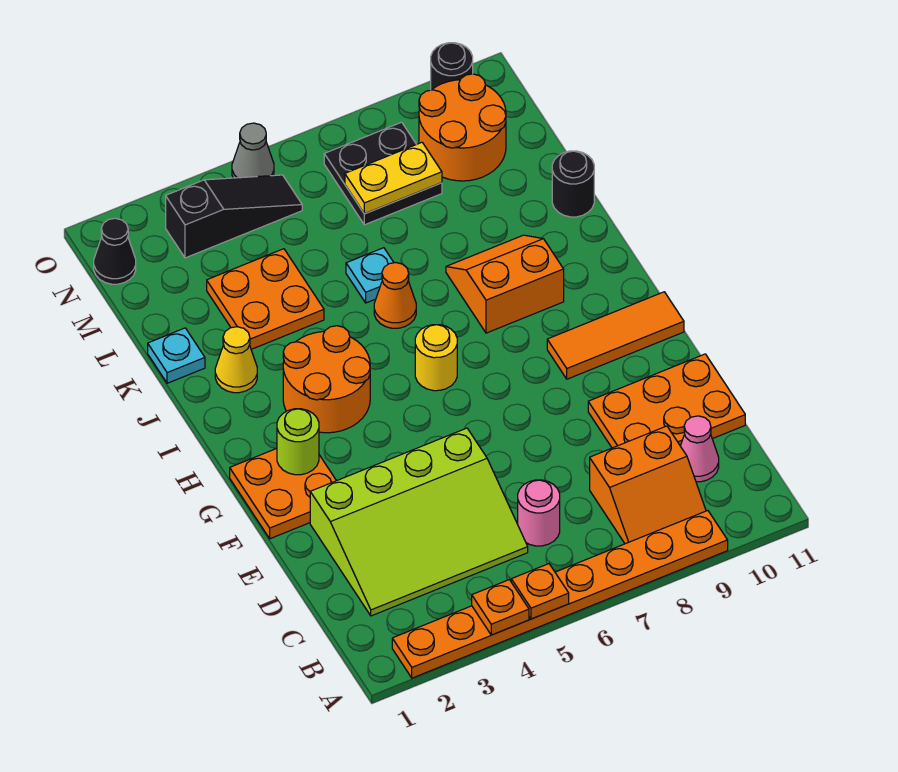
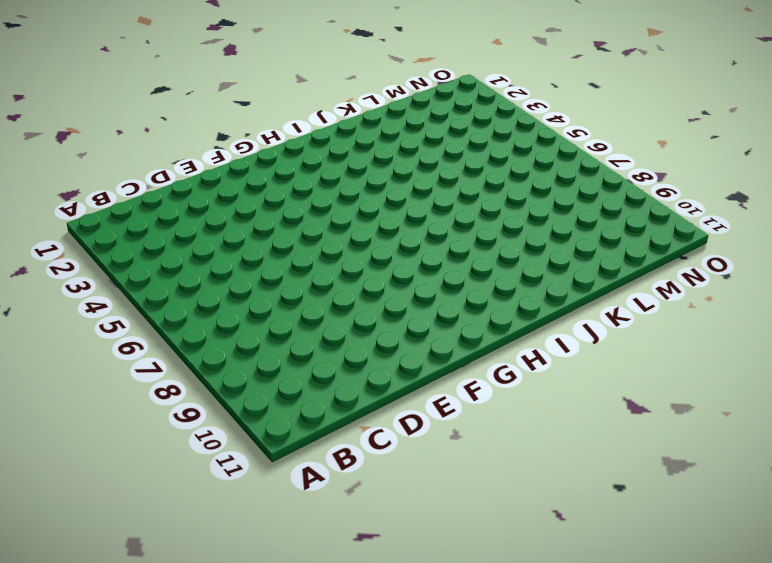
none -> orange 1x8 plate [392,511,728,678]
none -> orange 2x2 slope [590,426,706,544]
none -> lime 3x4 slope [310,428,528,616]

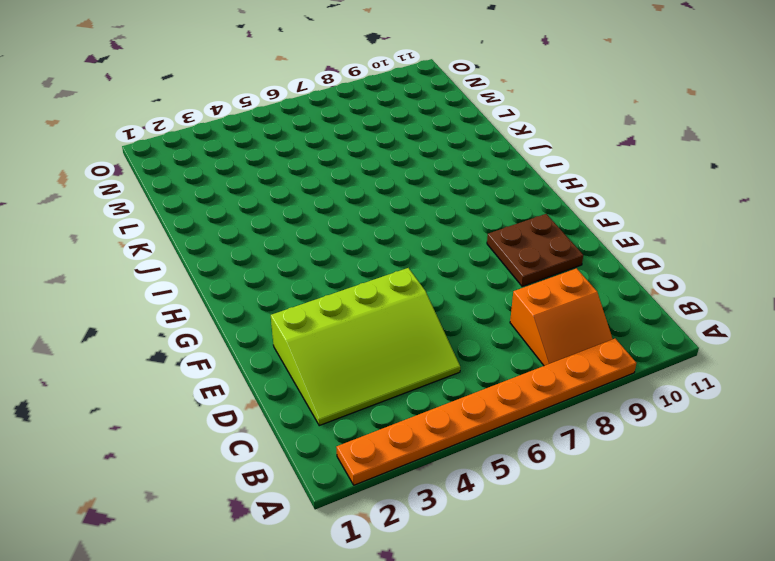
brown 2x2 plate [487,214,583,286] -> orange 2x3 plate [588,354,745,448]
none -> pink 1x1 round brick [518,480,560,546]
none -> pink 1x1 cone [681,416,719,482]
none -> orange 2x2 plate [230,449,336,539]

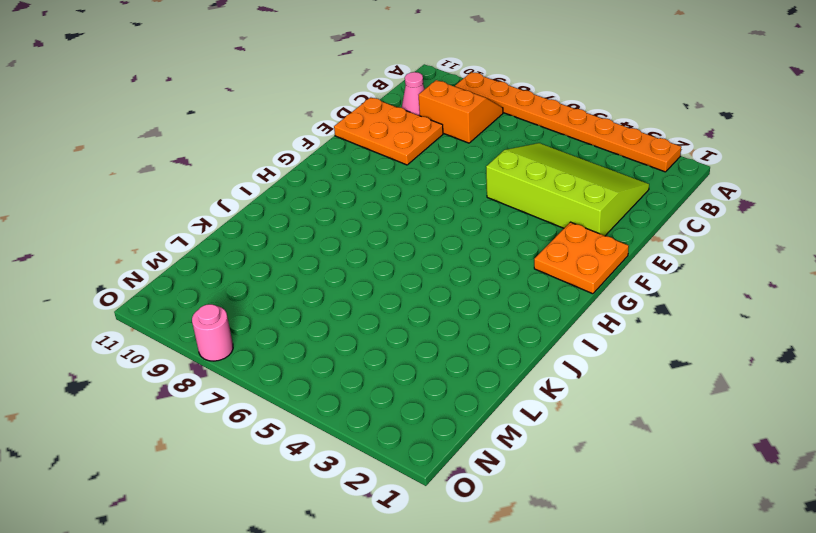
pink 1x1 round brick [192,304,233,361] -> pink 1x1 round brick moved to [518,480,560,546]
none -> orange 1x3 tile [547,292,684,379]
none -> orange 2x2 round brick [283,326,370,433]
none -> yellow 1x1 round brick [415,325,457,391]

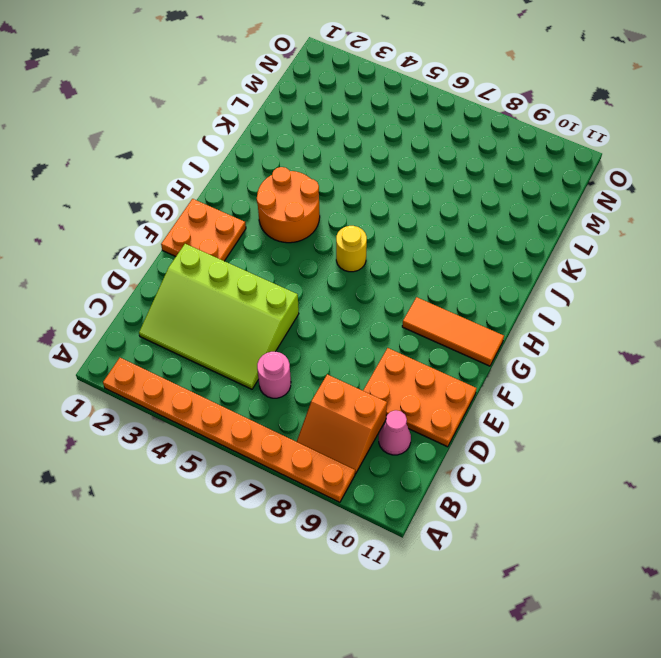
none -> orange 2x2 slope [446,235,564,333]
none -> yellow 1x1 cone [215,327,257,393]
none -> orange 1x1 cone [374,263,416,328]

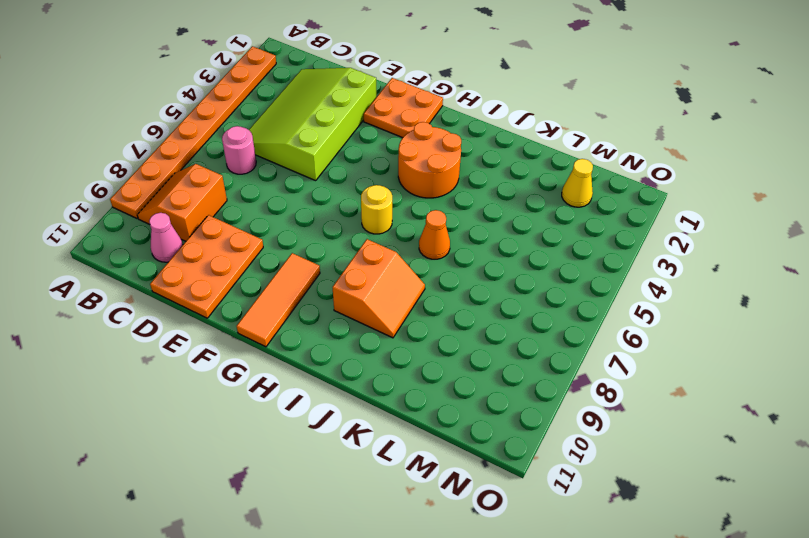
yellow 1x1 cone [562,159,593,207] -> yellow 1x1 cone moved to [215,327,257,393]
none -> cyan 1x1 plate [148,328,205,383]
none -> orange 2x2 plate [207,249,324,349]
none -> cyan 1x1 plate [346,248,394,303]

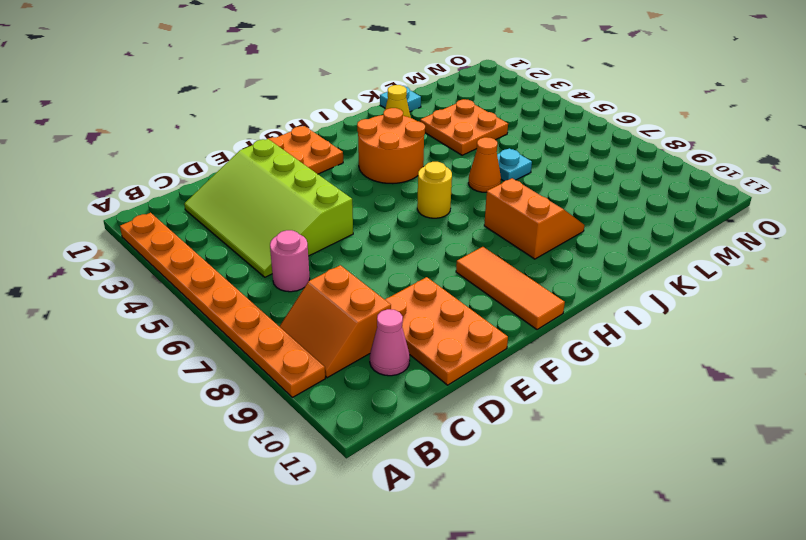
none -> black 1x1 round brick [552,151,594,217]
none -> black 2x2 plate [324,122,442,225]
none -> orange 2x2 round brick [419,74,506,181]

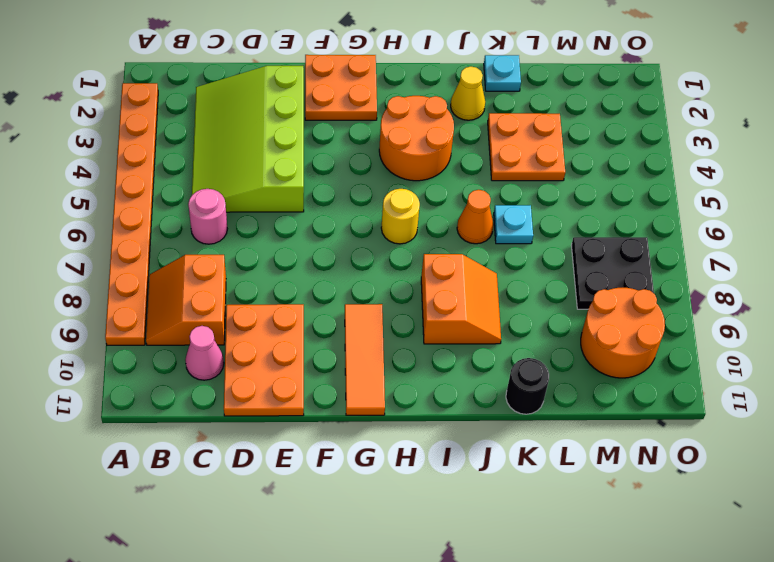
none -> black 1x1 cone [94,218,136,284]
none -> black 1x3 slope [166,175,302,258]
none -> grey 1x1 cone [232,123,274,178]

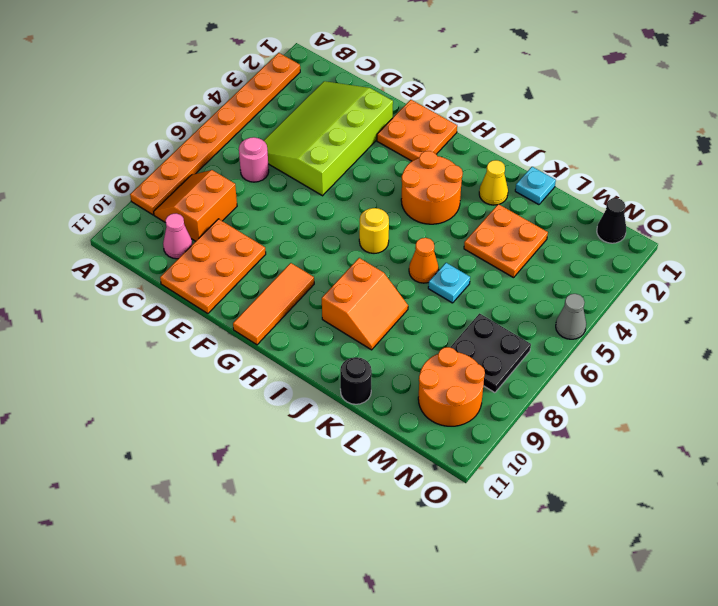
none -> black 1x3 slope [166,175,302,258]
none -> black 1x1 round brick [431,43,473,90]
none -> orange 1x1 plate [472,580,529,635]

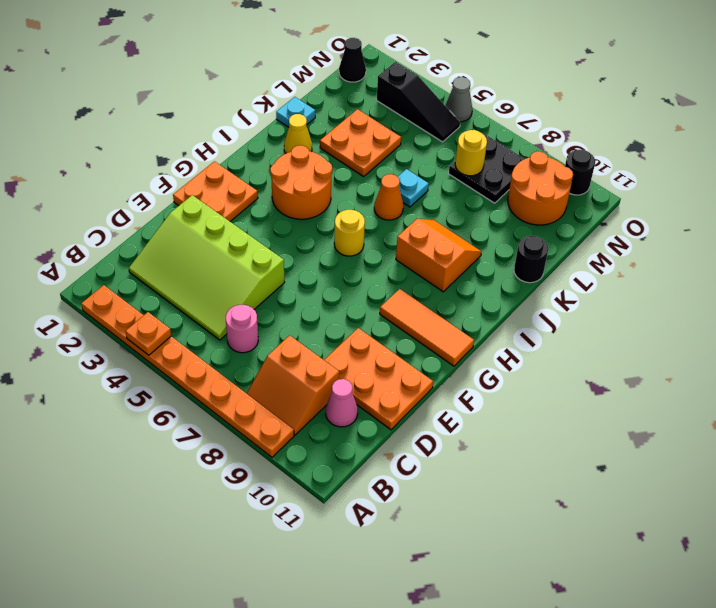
yellow 1x1 round brick [455,130,487,176] -> yellow 1x2 plate [345,142,442,214]
none -> orange 1x1 plate [511,564,569,619]
none -> lime 1x1 round brick [277,409,319,475]

